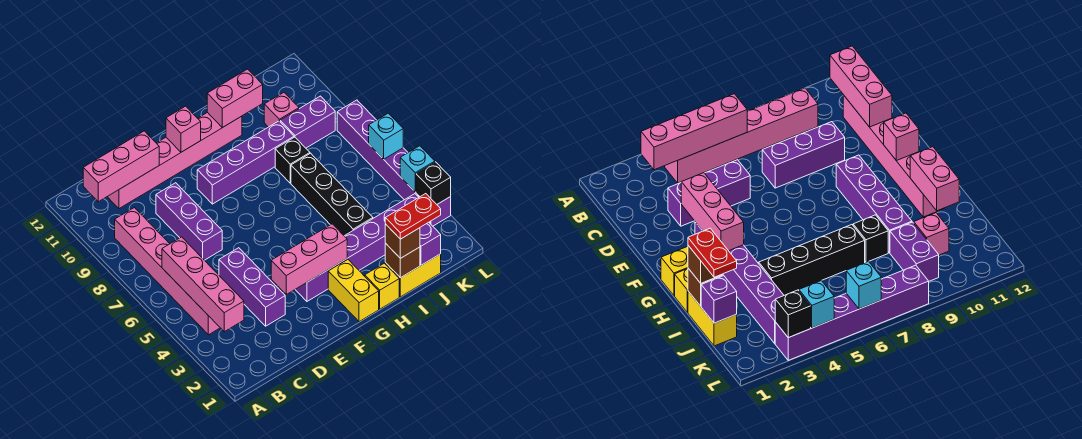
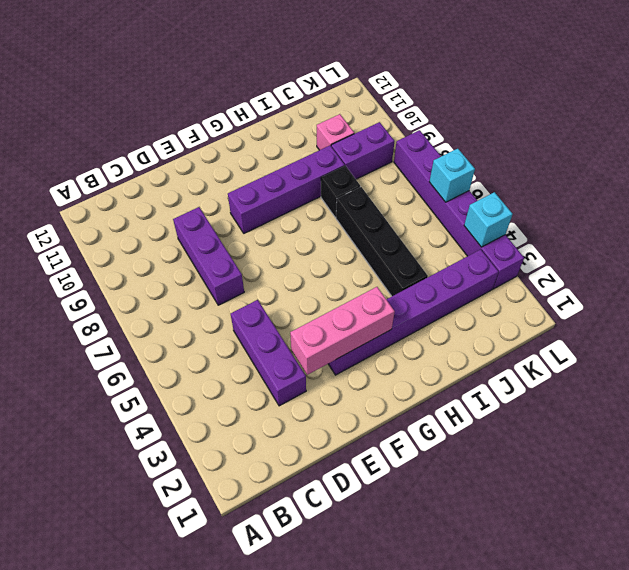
none -> pink 1x6 brick [115,208,220,335]
none -> pink 1x6 brick [107,112,242,209]
none -> yellow 1x2 brick [328,260,379,322]

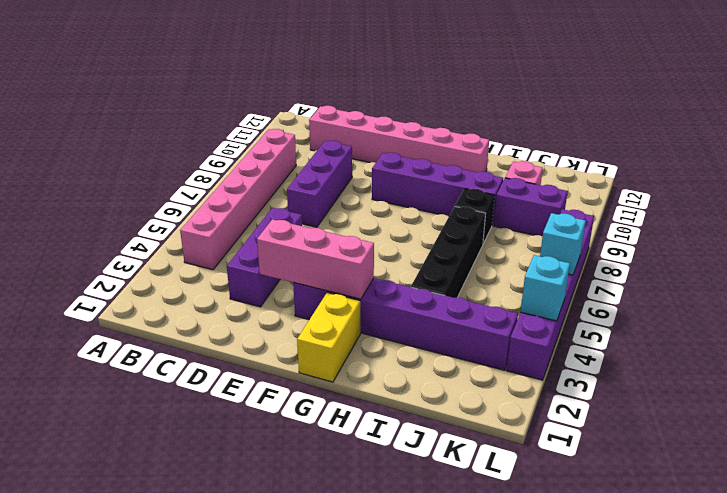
none -> yellow 1x1 brick [365,263,399,309]
none -> yellow 1x2 brick [385,254,441,297]
none -> pink 1x4 brick [162,237,244,332]

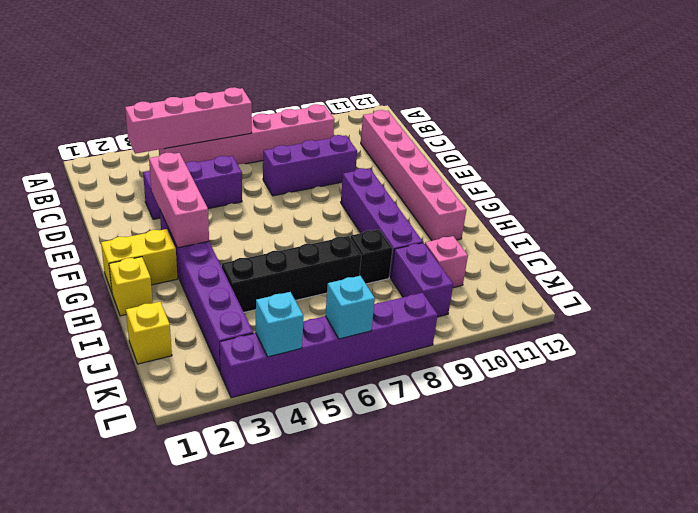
yellow 1x1 brick [126,302,172,364] -> yellow 1x2 brick [385,254,441,297]
none -> pink 1x3 brick [83,131,159,202]
none -> pink 1x1 brick [166,106,201,152]
none -> pink 1x2 brick [207,69,263,128]

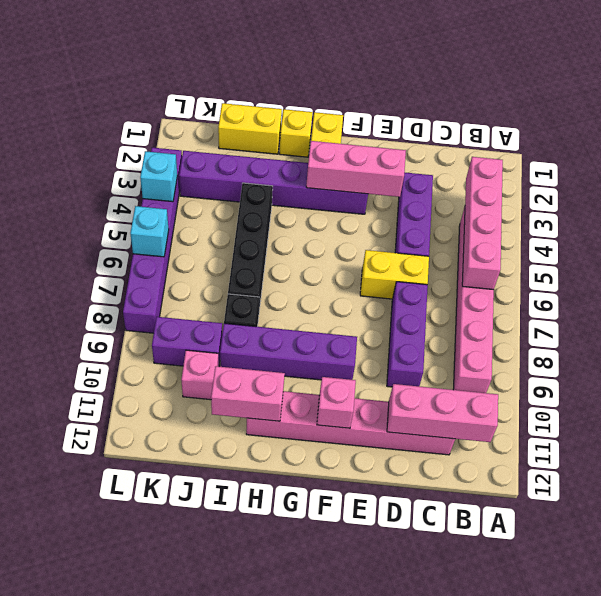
yellow 1x2 brick [360,250,429,299] -> none
none -> brown 1x1 brick [385,244,420,278]
none -> purple 1x1 brick [420,222,441,265]
none -> black 1x1 brick [416,162,451,204]

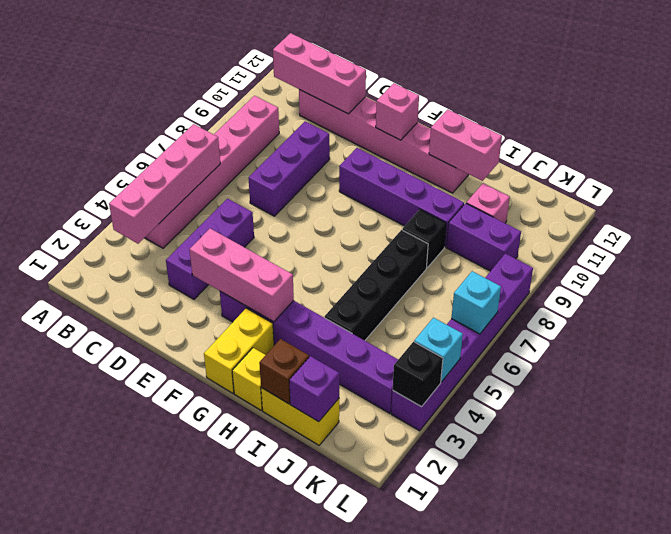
none -> brown 1x1 brick [385,224,420,258]
none -> red 1x2 plate [385,194,441,239]

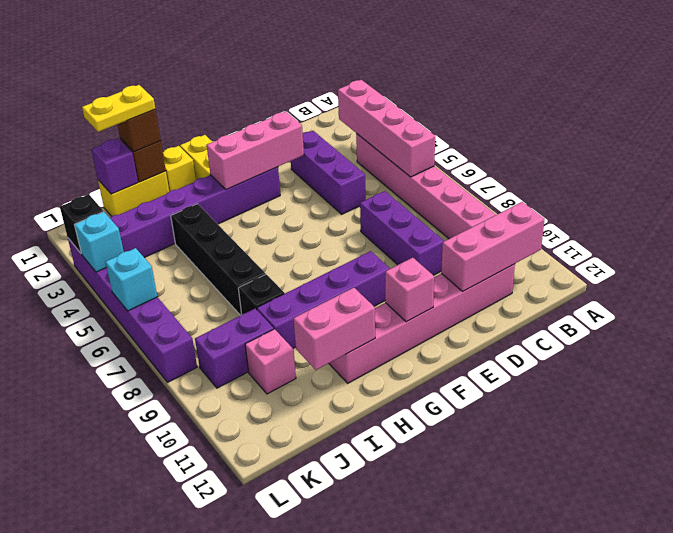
yellow 1x2 plate [82,85,155,132] -> red 1x2 plate [385,194,441,239]

